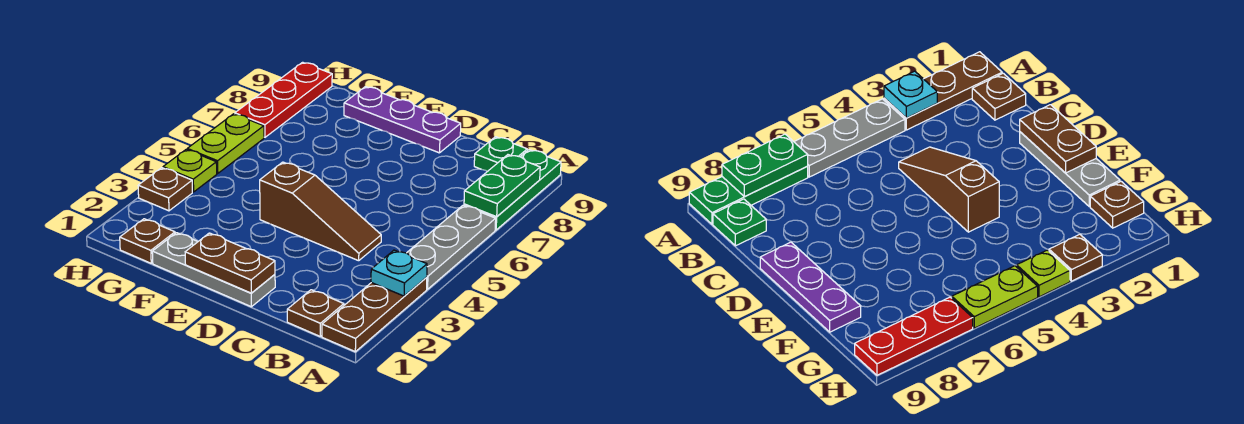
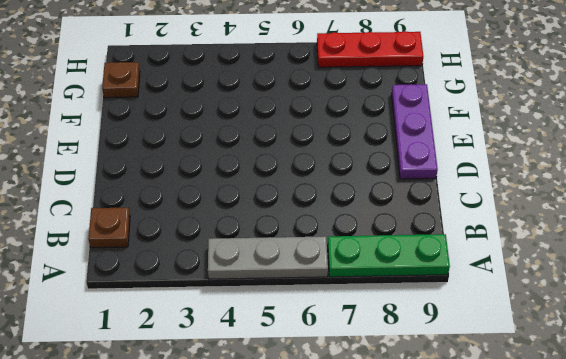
none -> brown 1x3 plate [322,277,427,352]
none -> green 1x1 plate [474,137,527,172]
none -> brown 1x3 slope [260,162,381,261]

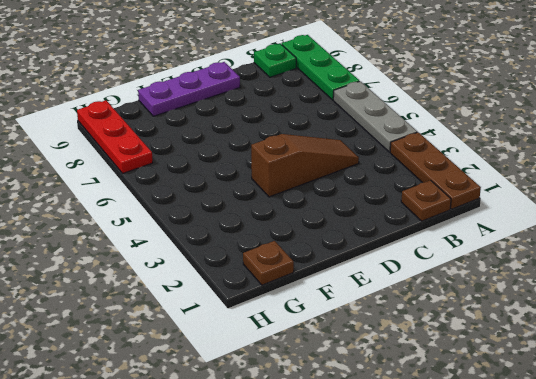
none -> grey 1x3 plate [152,233,275,307]
none -> brown 1x1 plate [138,168,192,211]
none -> lime 1x1 plate [163,149,217,192]

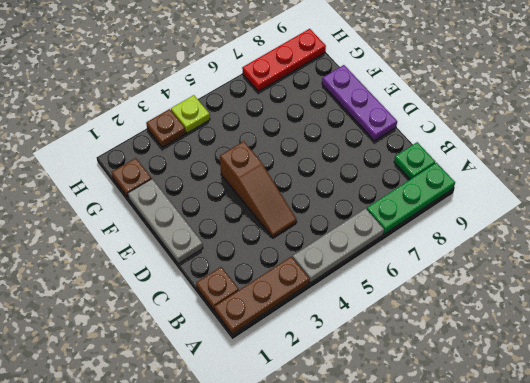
none -> lime 1x2 plate [187,114,264,174]
none -> cyan 1x1 plate [371,250,427,296]
none -> green 1x2 plate [464,155,540,217]

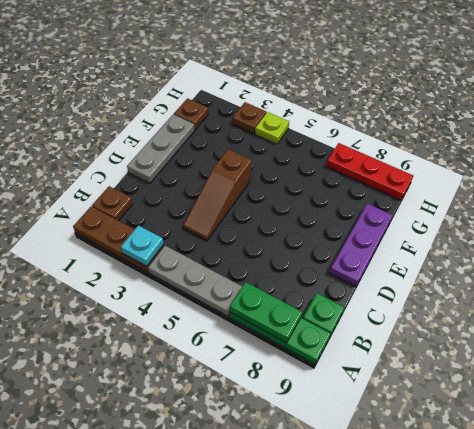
none -> lime 1x2 plate [187,114,264,174]
none -> brown 1x2 plate [185,233,275,293]

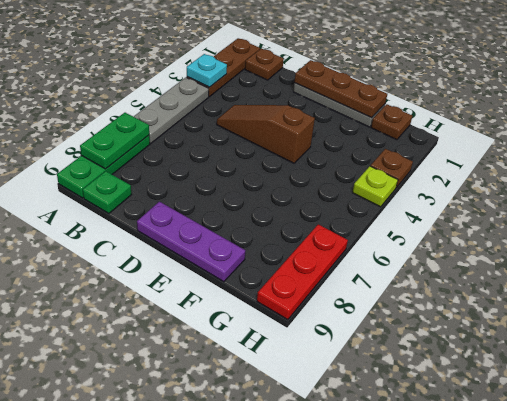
brown 1x3 plate [294,60,387,118] -> brown 1x2 plate [185,233,275,293]
none -> lime 1x2 plate [187,114,264,174]

